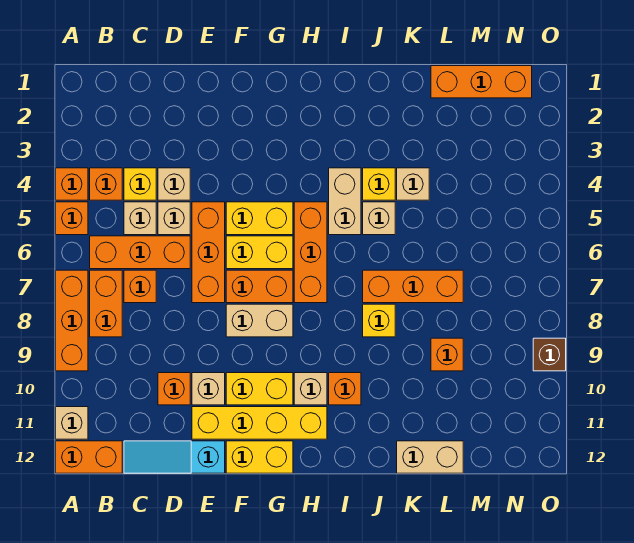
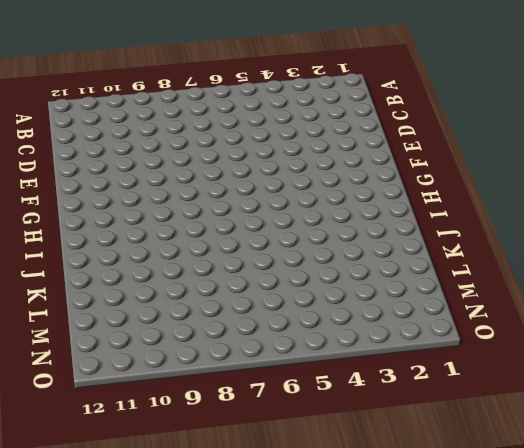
none -> orange 1x1 brick [56,168,88,200]
none -> orange 1x1 brick [56,202,88,235]
none -> orange 1x3 brick [56,270,88,371]
none -> tan 1x1 brick [56,407,88,439]

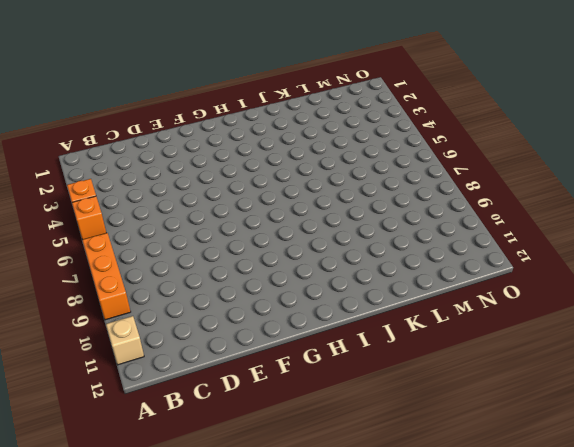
none -> orange 1x2 brick [56,441,122,473]
none -> orange 1x1 brick [90,168,122,200]
none -> orange 1x3 brick [90,236,190,269]
none -> orange 1x2 brick [90,270,122,337]

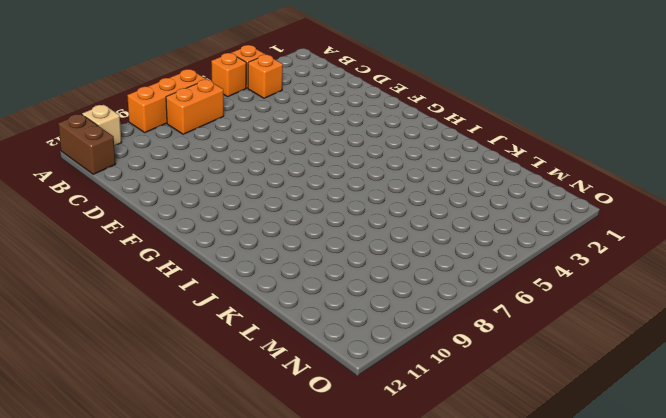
brown 1x2 brick [58,114,116,174] -> orange 1x2 brick [56,441,122,473]
none -> orange 1x3 brick [90,236,190,269]
none -> yellow 1x1 brick [124,168,156,200]
none -> tan 1x1 brick [124,202,156,235]
none -> orange 1x1 brick [124,270,156,303]

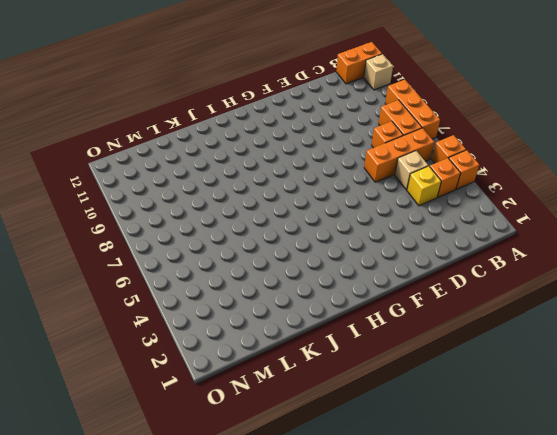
none -> cyan 1x3 slope [124,441,225,473]
none -> tan 1x1 brick [158,168,190,200]
none -> tan 1x1 brick [158,202,190,235]
none -> orange 1x1 brick [158,373,190,405]

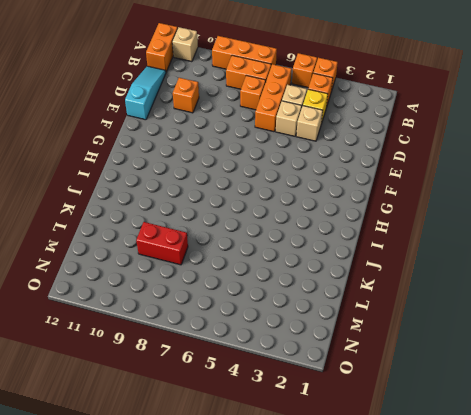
red 1x2 brick [136,222,188,265] -> orange 1x1 brick [431,338,463,371]
none -> orange 1x3 brick [192,202,225,303]
none -> tan 1x1 brick [192,373,225,405]
none -> yellow 1x4 brick [192,407,327,439]
none -> yellow 1x2 brick [226,202,293,235]

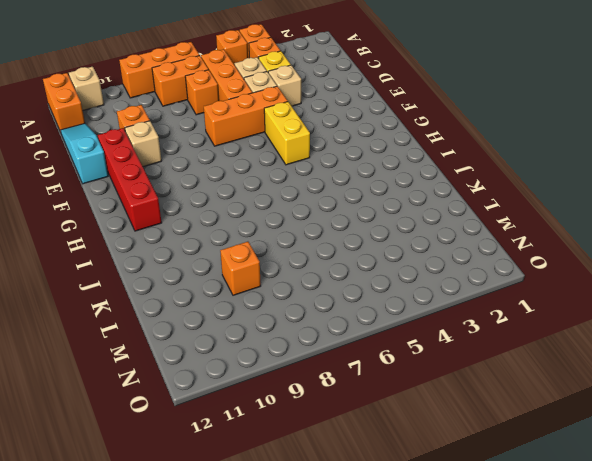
red 1x4 brick [98,128,162,231] -> yellow 1x4 brick [192,407,327,439]
none -> yellow 1x2 brick [226,236,293,269]
none -> orange 1x2 brick [226,270,293,303]
none -> tan 1x2 brick [226,304,293,337]
none -> yellow 1x2 brick [226,373,293,405]

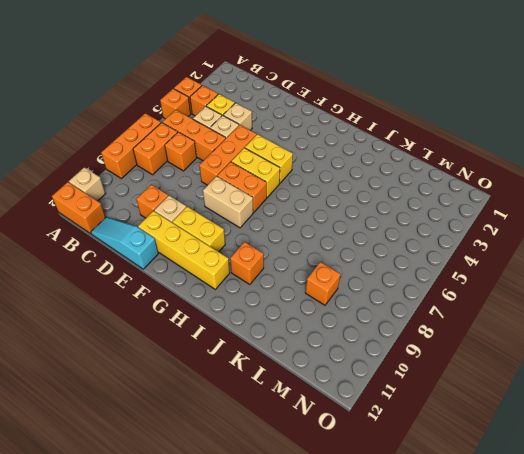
none -> yellow 1x2 brick [226,441,293,473]
none -> orange 1x3 brick [294,202,327,303]
none -> tan 1x1 brick [294,373,327,405]
none -> tan 1x2 brick [329,168,361,235]

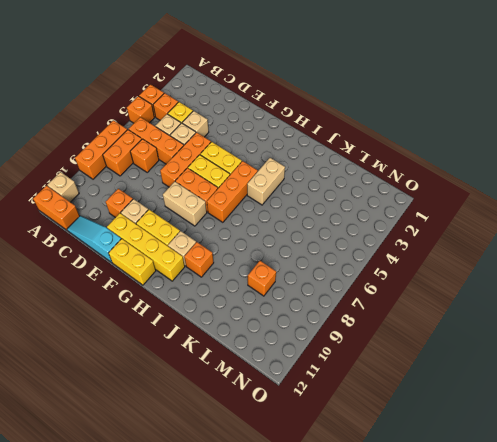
none -> yellow 1x1 brick [363,168,395,200]
none -> tan 1x1 brick [363,202,395,235]
none -> orange 1x3 brick [363,270,463,303]
none -> yellow 1x1 brick [363,304,395,337]

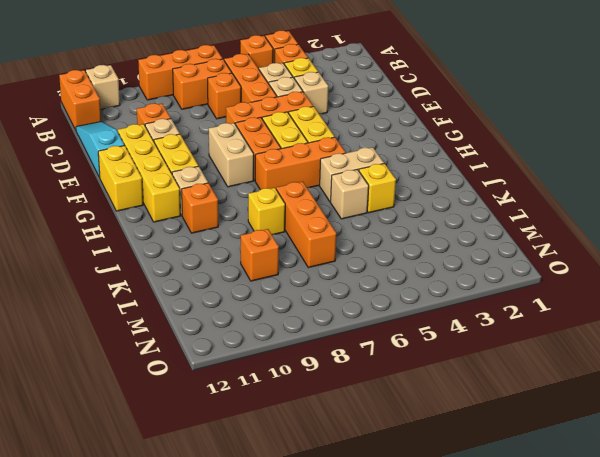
none -> tan 1x1 brick [397,168,429,200]
none -> tan 1x2 brick [397,441,463,473]
none -> orange 1x3 brick [431,66,532,98]
none -> brown 1x1 brick [533,338,566,371]

